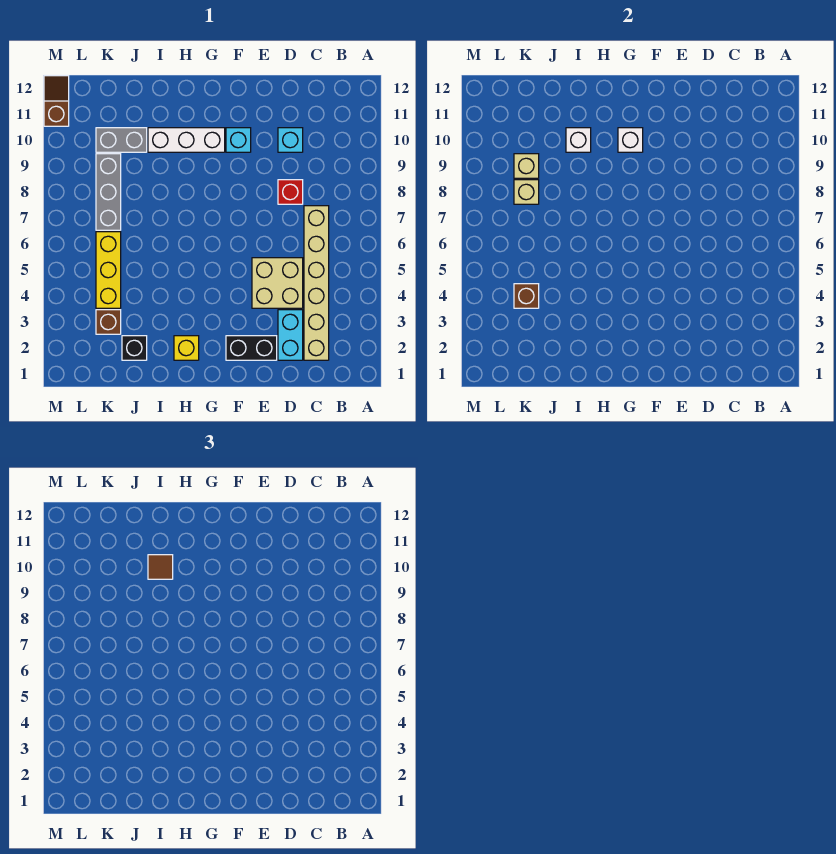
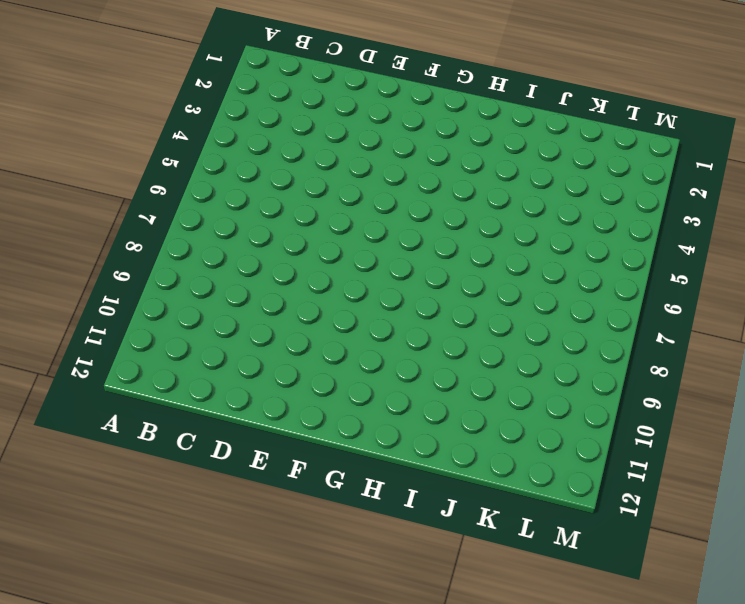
none -> tan 1x6 brick [304,206,329,360]
none -> cyan 1x2 brick [278,310,303,360]
none -> tan 2x2 brick [252,258,303,308]

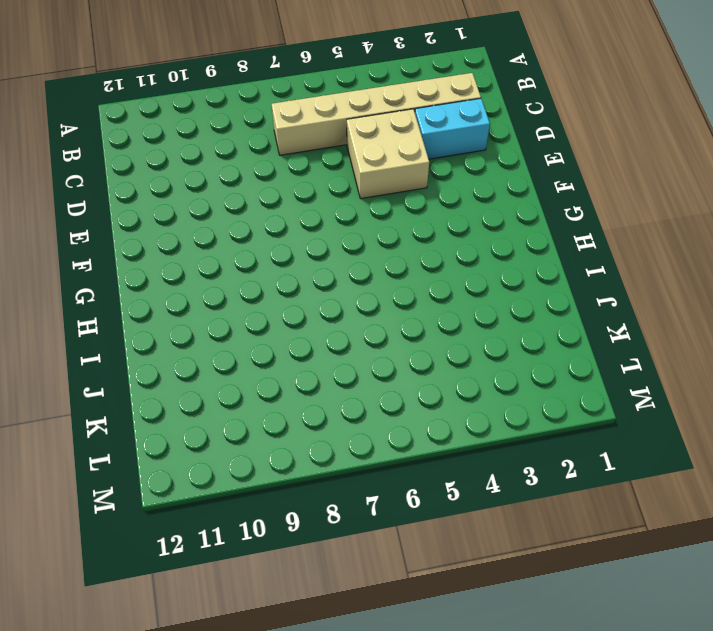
none -> red 1x1 brick [278,180,303,204]
none -> cyan 1x1 brick [278,128,303,152]
none -> black 1x2 brick [226,336,277,360]

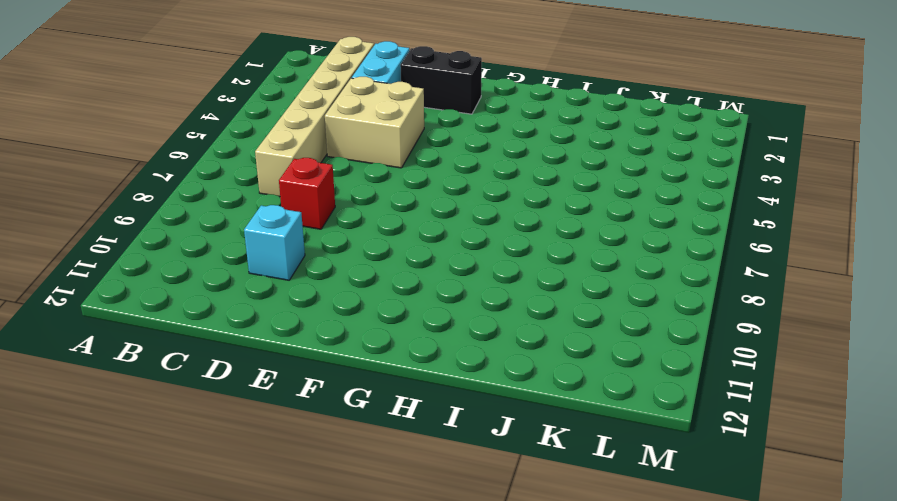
none -> cyan 1x1 brick [226,128,251,152]
none -> white 1x3 brick [148,128,225,152]
none -> yellow 1x1 brick [174,336,199,360]

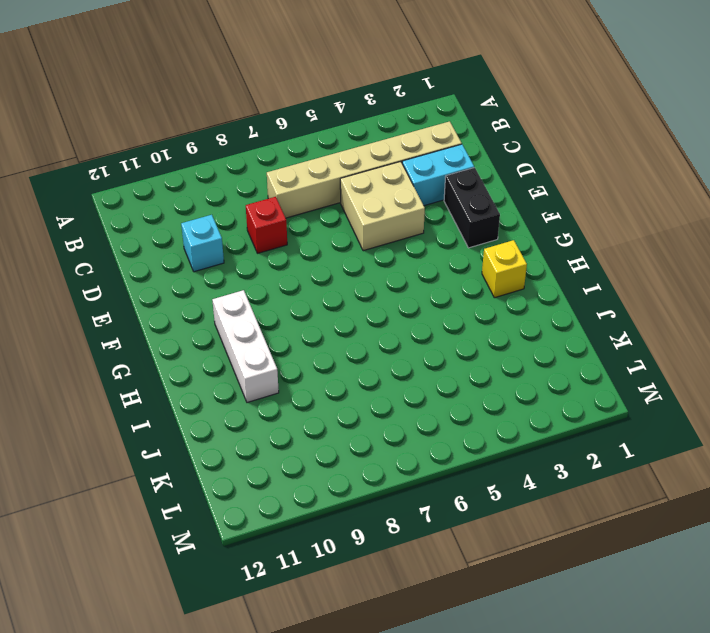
none -> cyan 1x1 brick [226,128,251,152]
none -> black 1x1 brick [122,336,147,360]
none -> grey 1x2 brick [96,128,147,152]

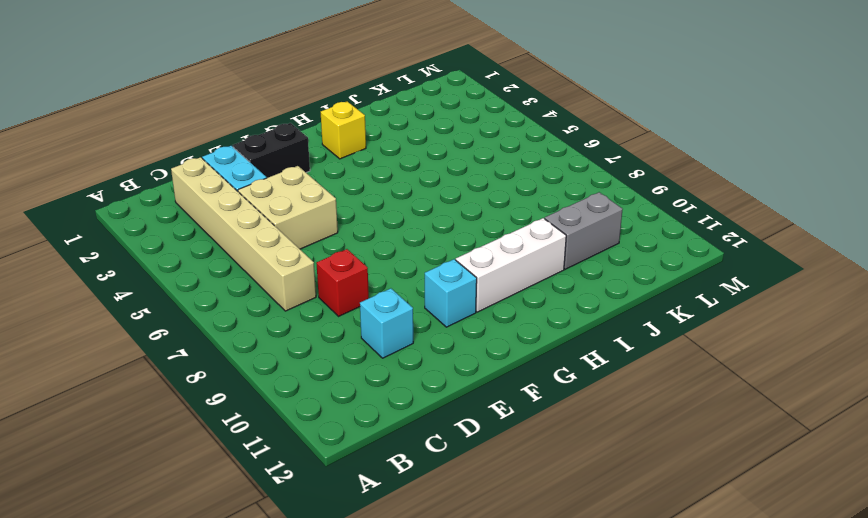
none -> black 1x1 brick [122,336,147,360]
none -> brown 1x1 brick [96,310,121,334]
none -> yellow 1x3 brick [96,232,121,308]

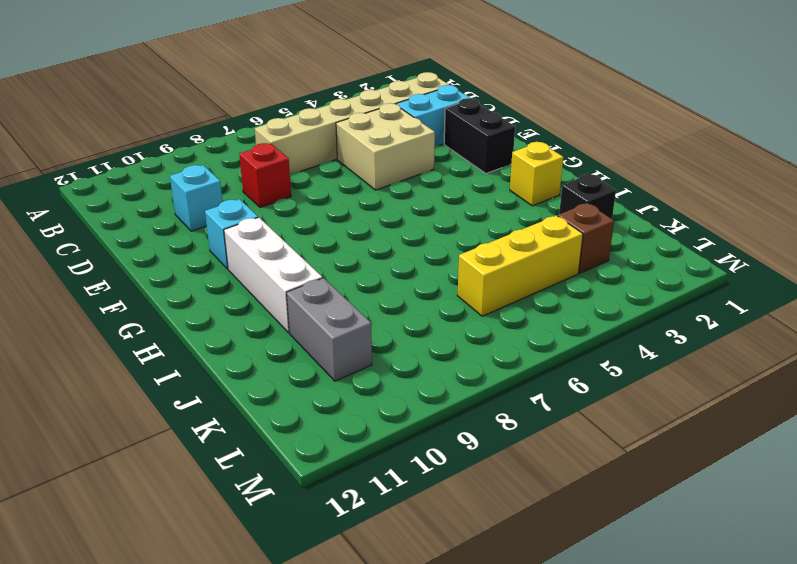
none -> grey 1x3 brick [96,154,121,230]
none -> brown 1x2 slope [44,76,69,126]
none -> white 1x1 brick [618,128,643,152]

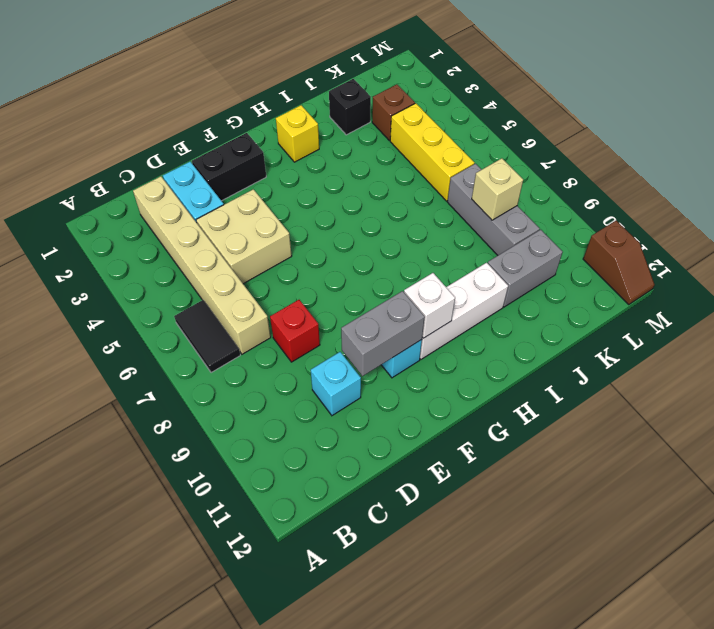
black 1x2 tile [174,300,240,373] -> none
grey 1x2 brick [341,291,425,376] -> none
none -> white 1x1 brick [566,128,591,152]
none -> brown 1x1 brick [514,284,539,308]
none -> tan 1x1 brick [514,154,539,178]

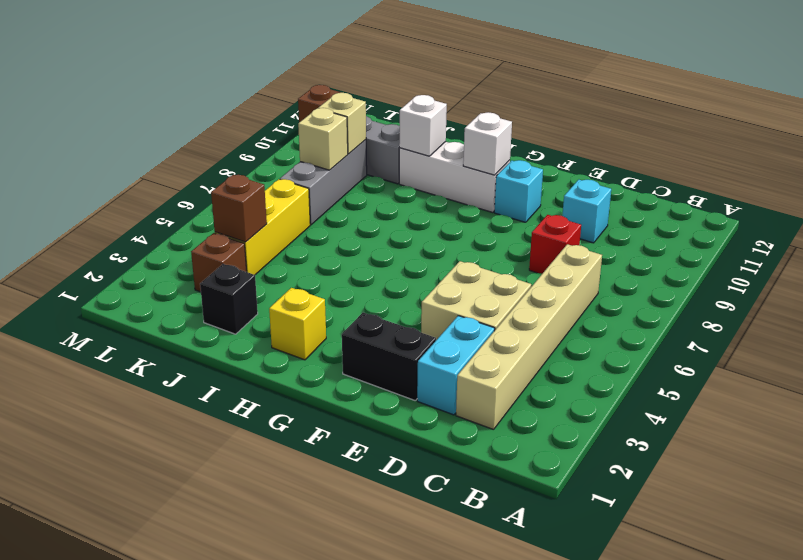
none -> brown 1x1 tile [148,555,173,579]

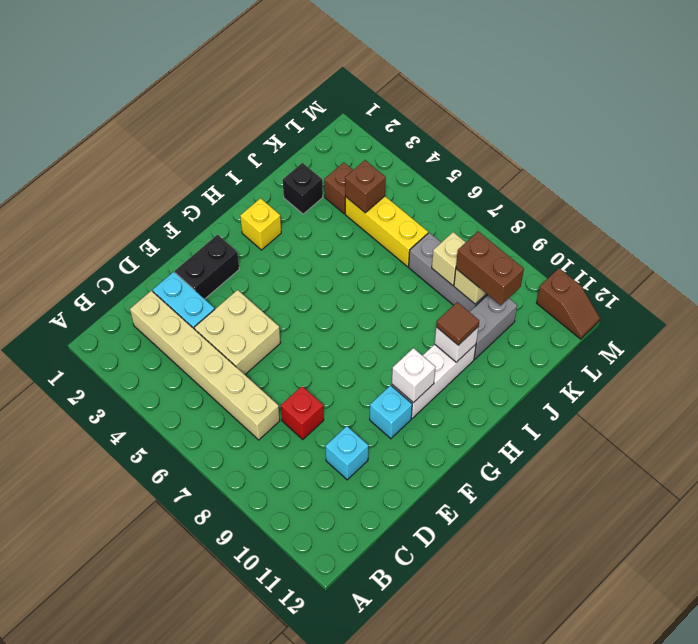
brown 1x2 brick [456,232,524,305] -> none

